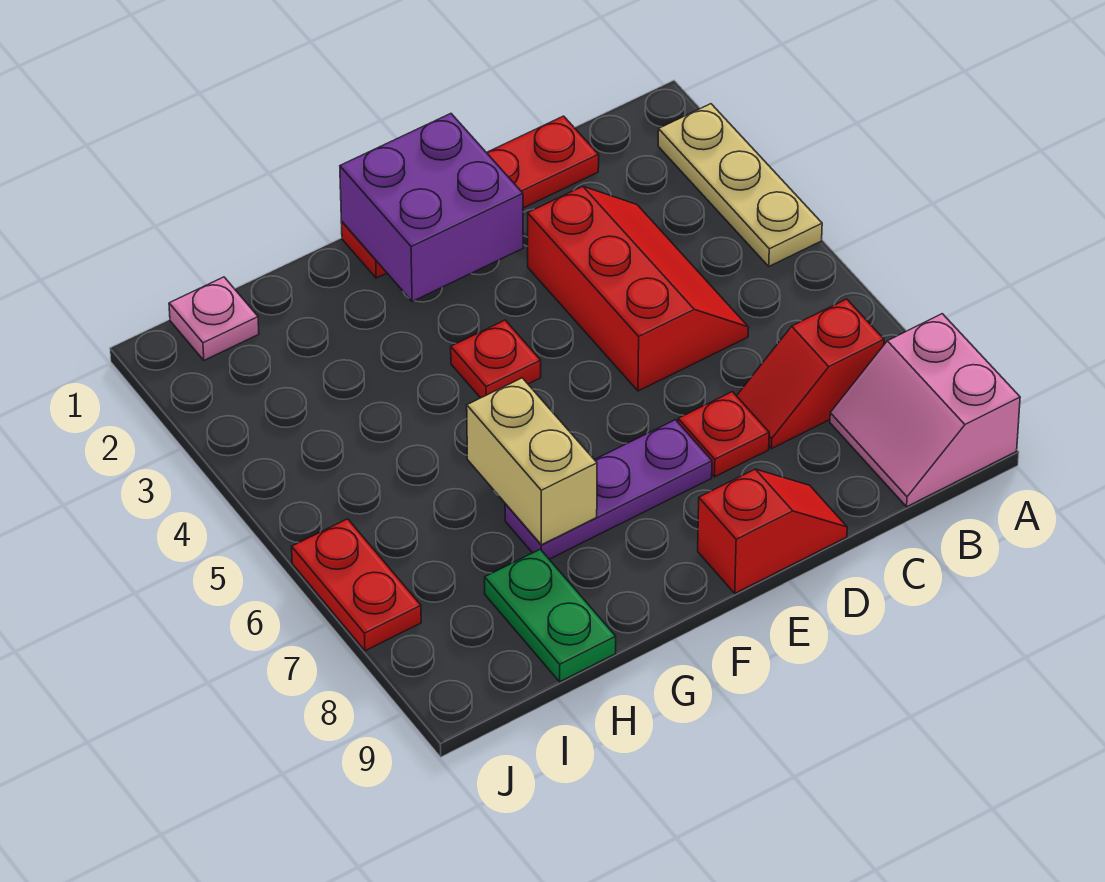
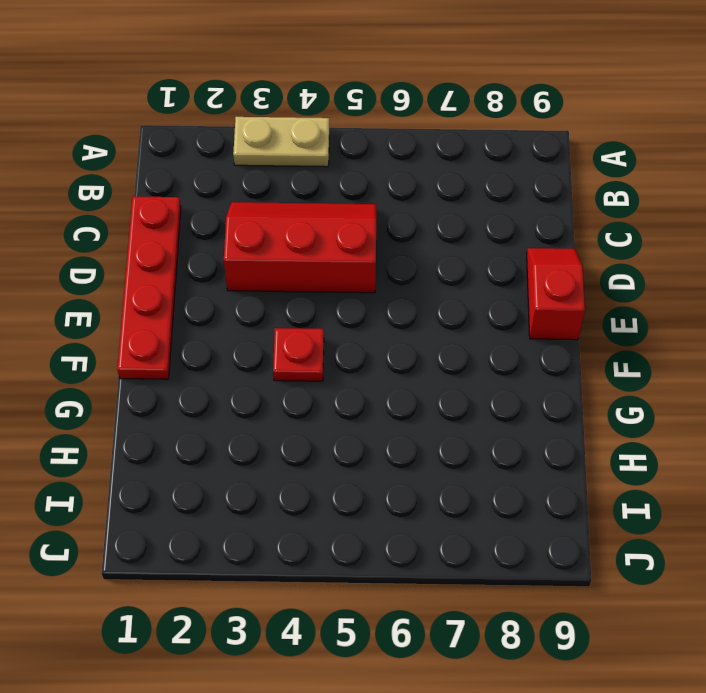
tan 1x2 plate [233,117,329,167] -> tan 1x3 plate [658,104,822,266]
none -> pink 2x2 slope [830,314,1020,507]
none -> red 1x2 slope [737,299,884,449]
none -> red 1x1 plate [678,392,769,477]

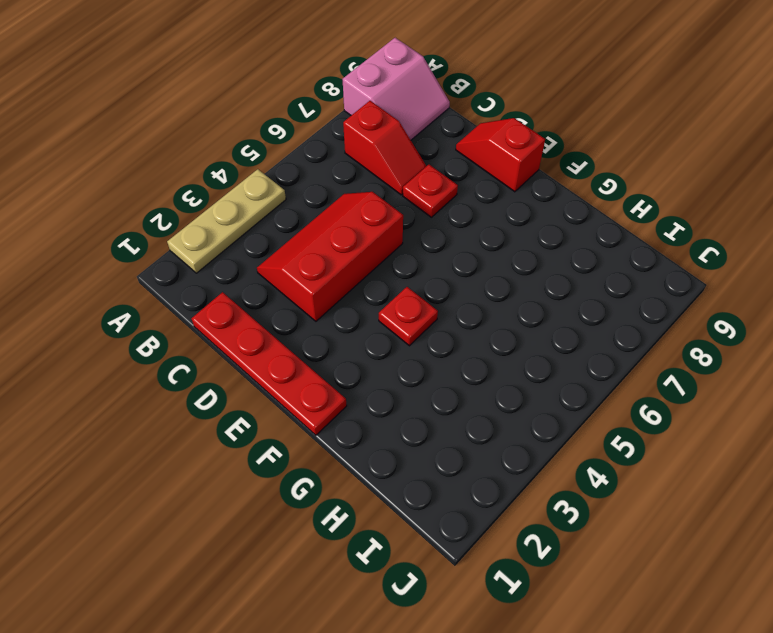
none -> purple 1x3 plate [505,420,712,559]
none -> green 1x2 plate [485,549,616,682]
none -> pink 1x1 plate [169,277,259,360]

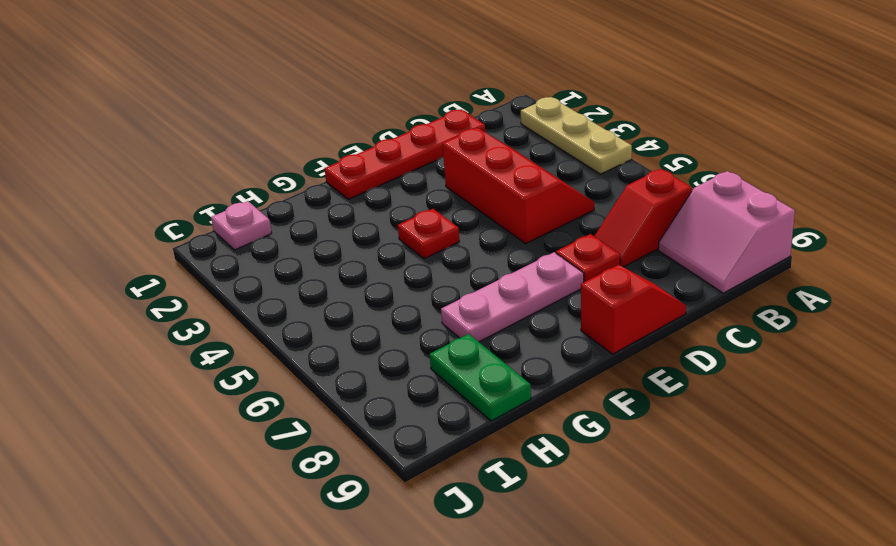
pink 1x3 plate [441,252,584,342] -> purple 1x3 plate [505,420,712,559]
none -> red 1x2 plate [292,519,421,651]
none -> purple 2x2 brick [340,114,523,301]
none -> tan 1x2 brick [467,378,597,545]

